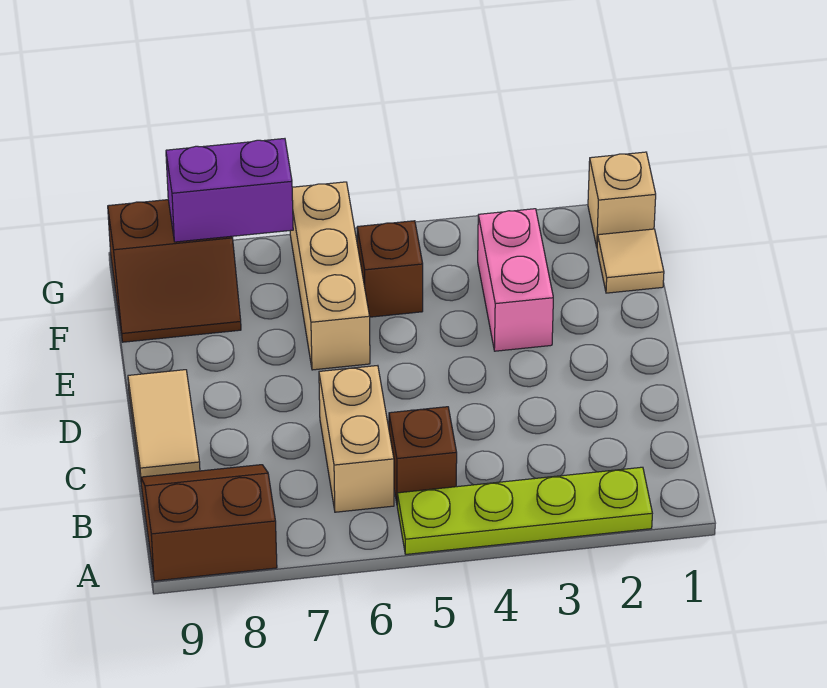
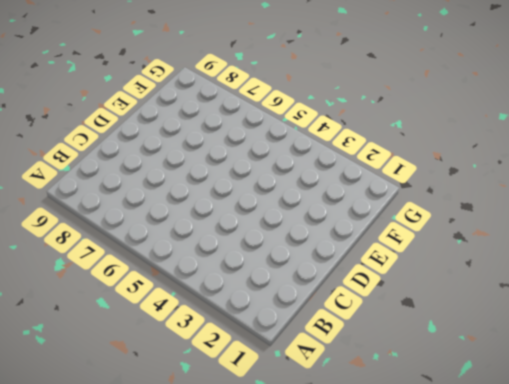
none -> lime 1x4 plate [397,467,652,554]
none -> brown 2x2 slope [141,465,277,581]
none -> brown 1x1 brick [389,407,457,503]

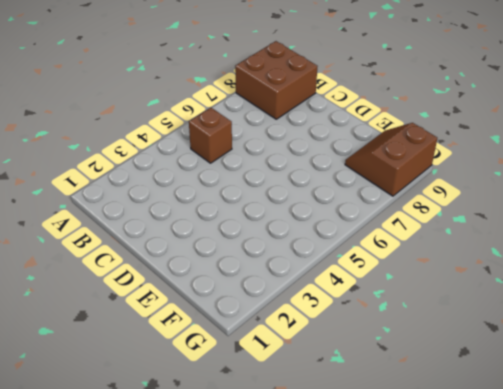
brown 2x2 brick [235,41,318,119] -> brown 2x2 slope [141,465,277,581]
none -> lime 1x4 plate [397,467,652,554]
none -> tan 1x2 brick [319,366,394,512]
none -> tan 1x2 tile [128,370,200,479]

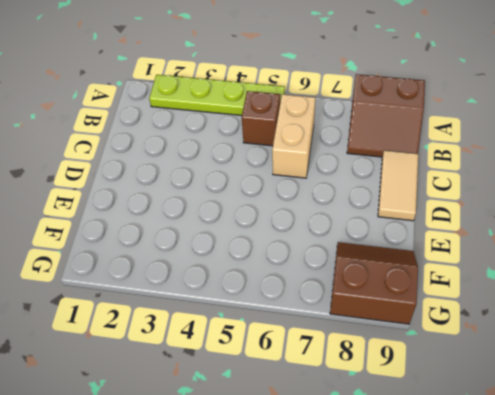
none -> pink 1x2 brick [478,209,553,351]
none -> tan 1x3 brick [290,182,370,370]
none -> tan 1x1 tile [597,229,664,293]

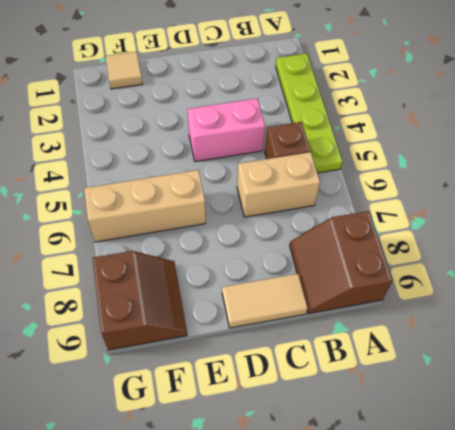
pink 1x2 brick [188,98,265,162] -> pink 1x2 brick moved to [478,209,553,351]
none -> brown 1x1 brick [357,221,423,317]
none -> tan 1x1 brick [588,152,656,247]
none -> purple 1x2 brick [166,139,293,242]

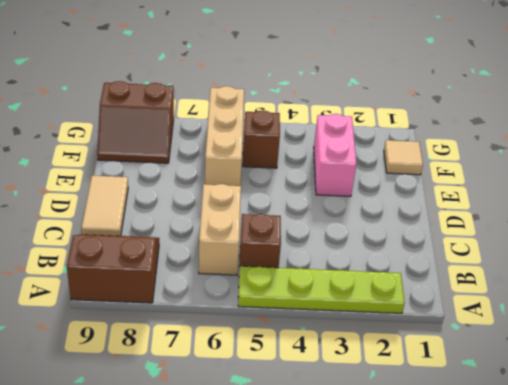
none -> tan 1x1 brick [588,152,656,247]
none -> purple 1x2 brick [166,139,293,242]

